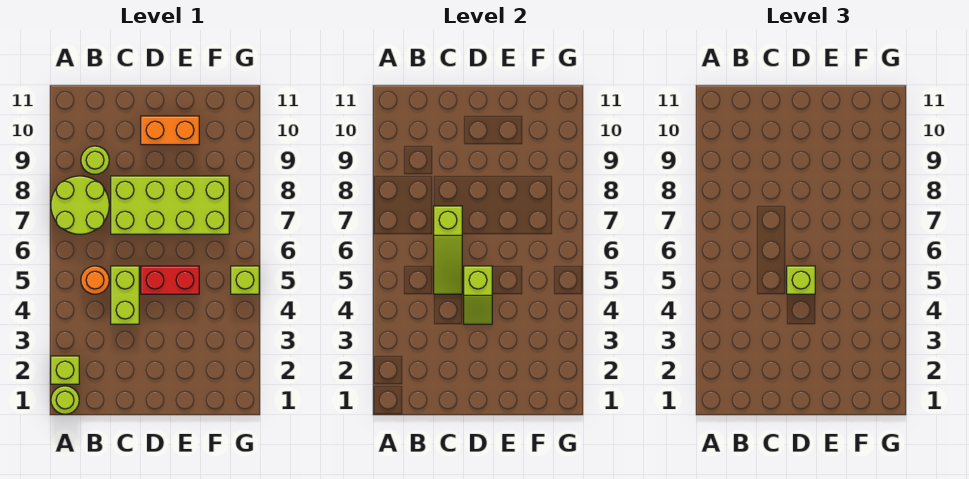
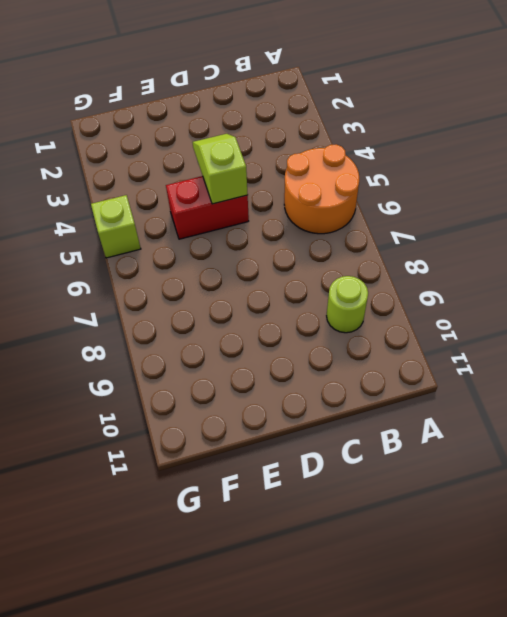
orange 2x2 round brick [284,144,359,234] -> orange 1x1 round brick [81,266,109,294]
none -> lime 1x1 round brick [51,386,79,414]
none -> lime 1x1 brick [51,356,79,384]
none -> lime 2x2 round brick [51,176,109,234]

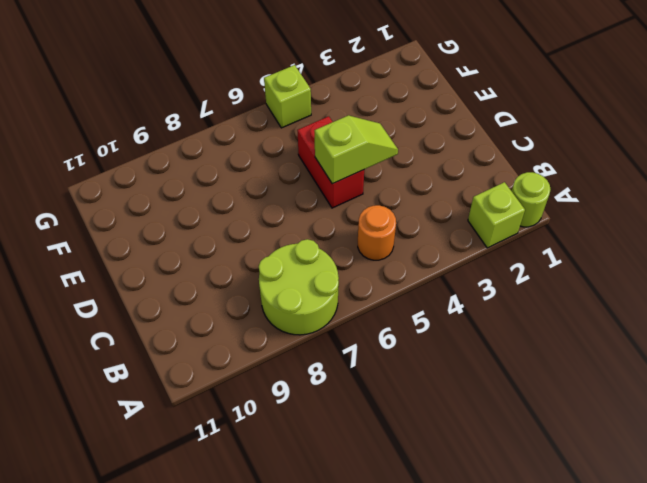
none -> lime 1x1 round brick [81,146,109,174]
none -> lime 1x2 brick [111,266,139,324]
none -> lime 2x4 brick [111,176,229,234]

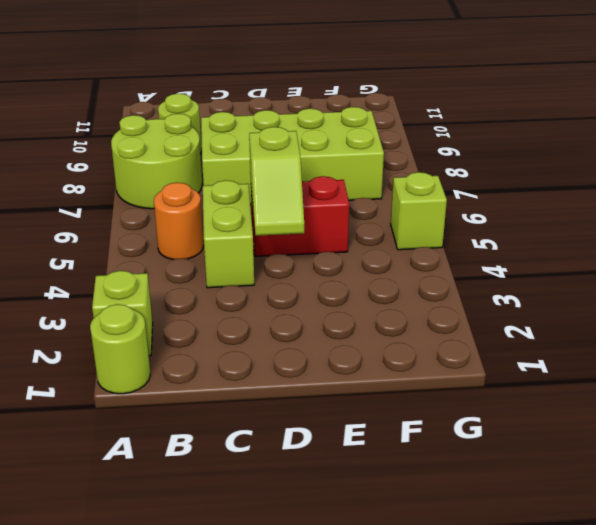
none -> orange 1x2 brick [141,116,199,145]
none -> lime 1x3 slope [434,206,462,294]
none -> lime 1x1 brick [787,266,815,294]

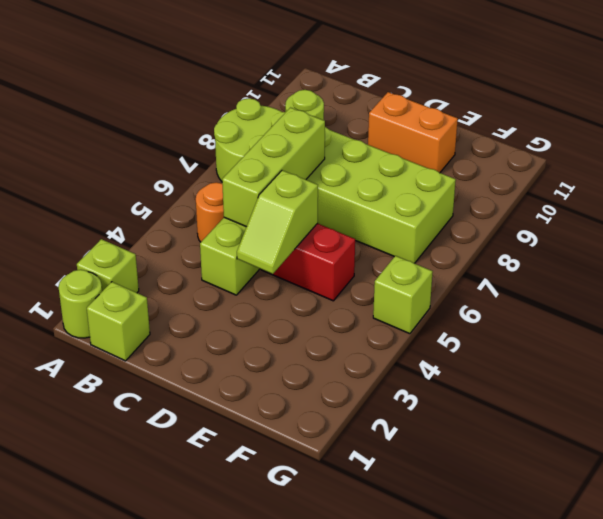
lime 1x1 brick [87,282,150,361] -> lime 1x1 brick moved to [787,266,815,294]
lime 1x3 brick [222,108,325,227] -> lime 1x3 slope [434,206,462,294]

